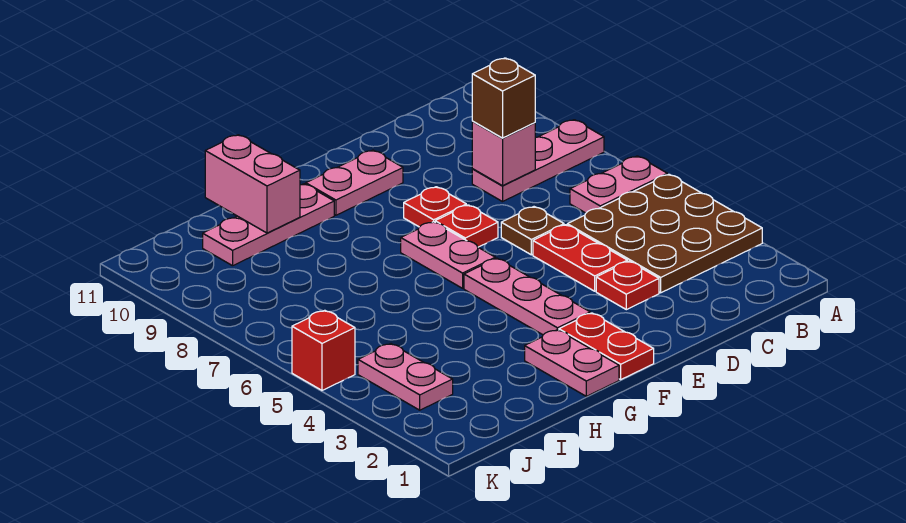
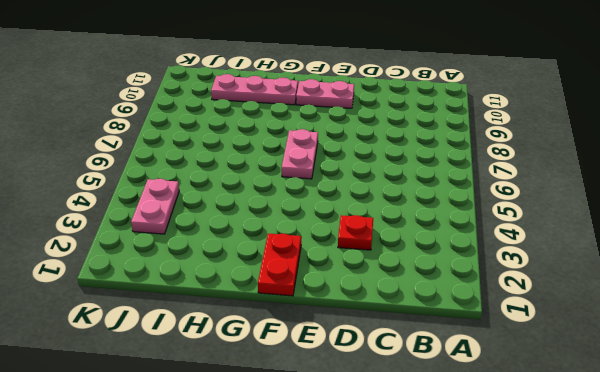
none -> brown 3x3 plate [567,174,762,293]
none -> pink 1x2 plate [570,156,667,213]
none -> pink 1x3 plate [472,120,604,202]

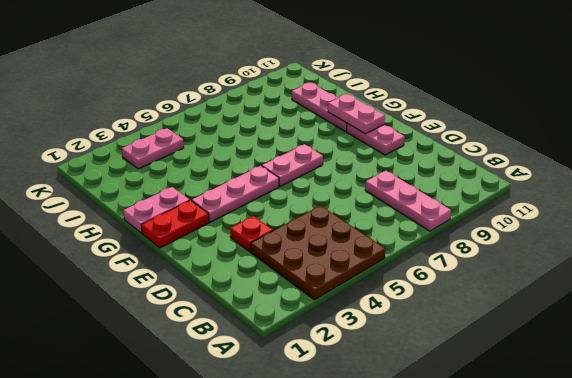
pink 1x2 plate [328,94,385,134] -> pink 1x2 plate moved to [570,156,667,213]
none -> red 1x2 plate [533,225,627,291]
none -> brown 1x1 plate [501,207,564,255]
none -> red 1x1 plate [435,205,498,247]

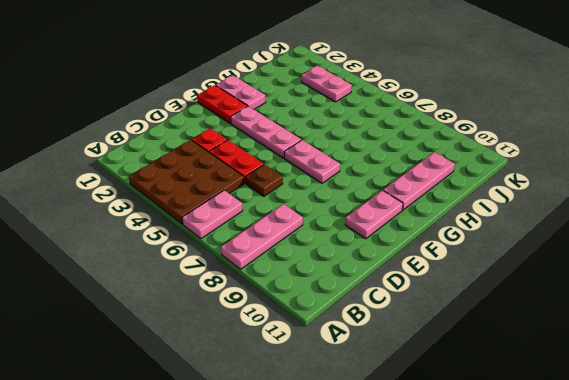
none -> red 1x1 plate [435,205,498,247]
none -> red 1x1 plate [404,187,466,227]
none -> red 1x1 brick [292,310,355,390]

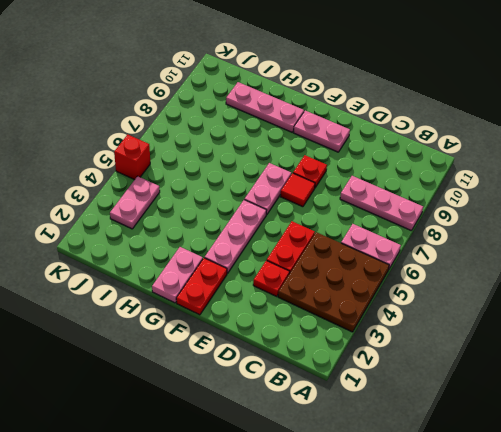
red 1x1 tile [280,173,315,207] -> red 1x1 plate [435,205,498,247]
none -> brown 1x1 plate [501,207,564,255]
none -> pink 1x1 brick [472,122,535,186]
none -> pink 1x2 brick [205,135,300,233]

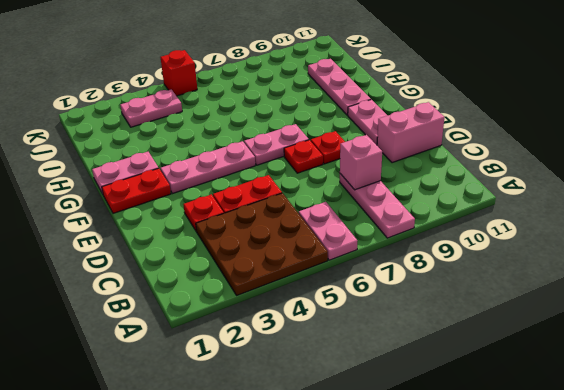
pink 1x2 brick [377,102,444,163] -> pink 1x2 brick moved to [205,135,300,233]
none -> brown 1x1 plate [501,207,564,255]
none -> brown 1x1 brick [472,58,535,138]

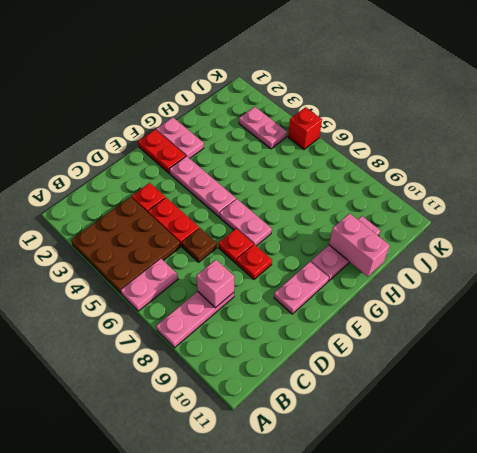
none -> brown 1x1 brick [472,58,535,138]

